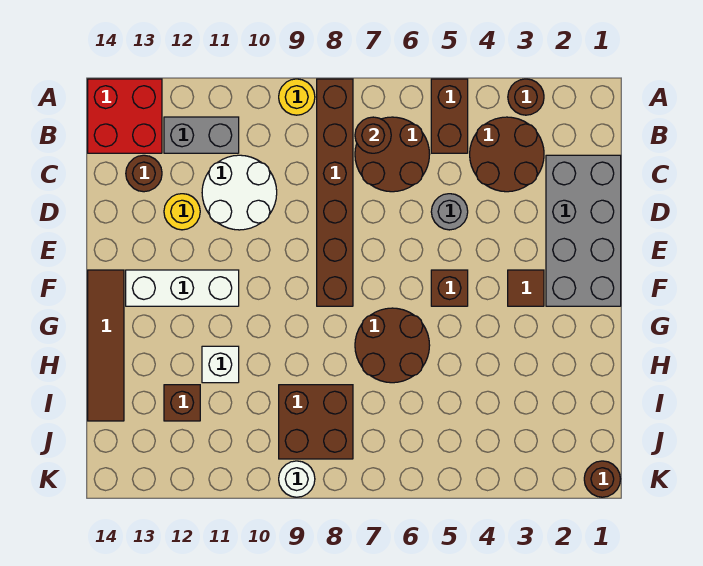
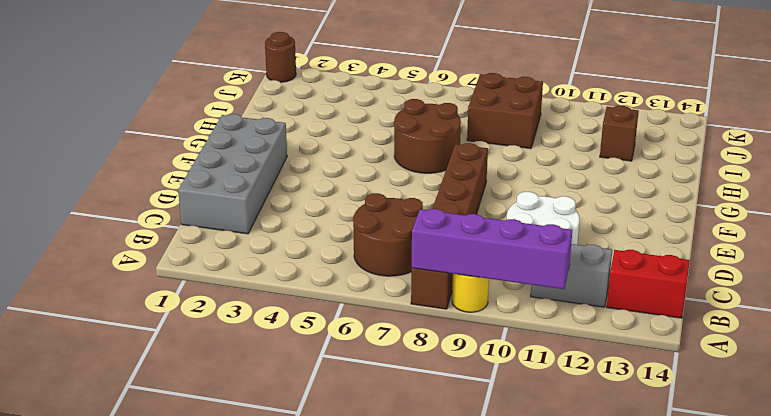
purple 1x4 brick [412,209,572,289] -> none
red 1x2 brick [607,250,690,318] -> red 2x2 brick [88,79,162,153]
none -> brown 1x1 round brick [508,79,544,115]
none -> brown 1x2 brick [431,79,468,153]
none -> brown 2x2 round brick [470,117,544,192]

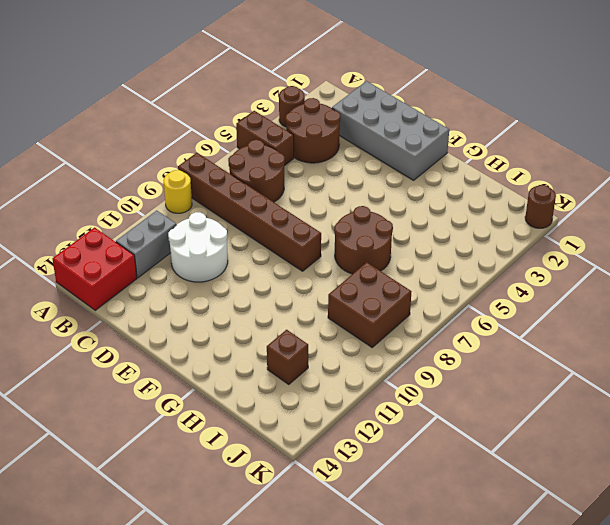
none -> brown 1x1 round brick [126,155,162,192]
none -> grey 1x1 round brick [431,194,468,230]
none -> yellow 1x1 round brick [164,194,200,230]

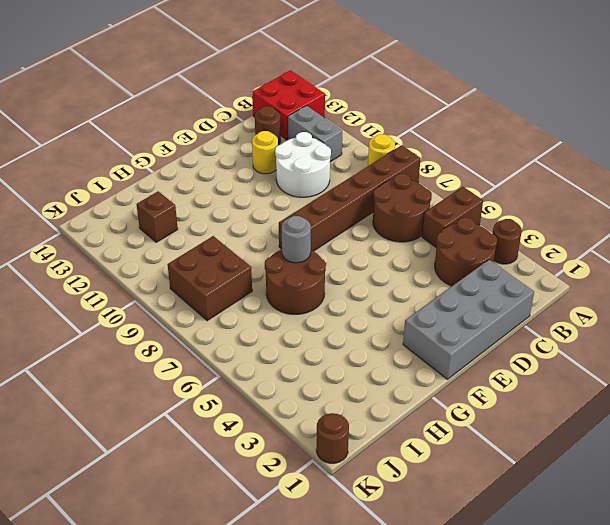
grey 1x1 round brick [282,216,311,263] -> grey 1x1 round brick moved to [431,194,468,230]
none -> brown 1x1 tile [508,270,544,306]
none -> brown 1x1 brick [431,270,468,306]
none -> white 1x3 brick [126,270,239,306]

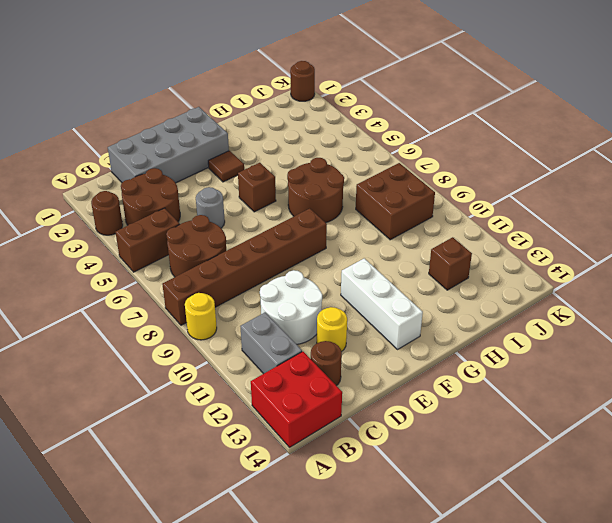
none -> brown 1x4 tile [88,270,124,421]
none -> white 1x1 brick [202,346,239,383]
none -> white 1x1 round brick [279,461,315,497]

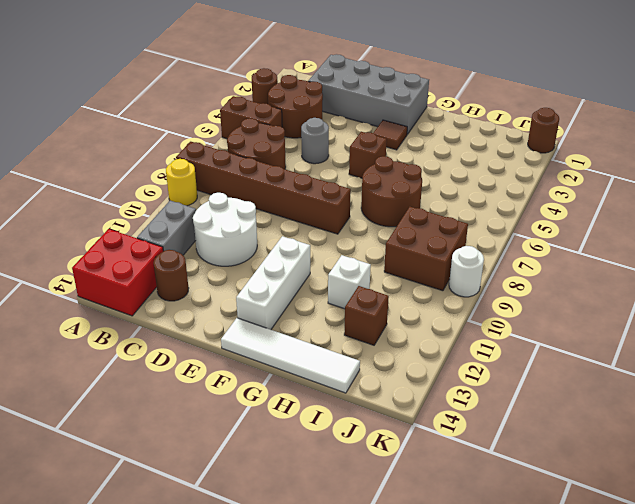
white 1x4 tile [221,318,360,393] -> brown 1x4 tile [88,270,124,421]
none -> yellow 1x1 round brick [164,194,200,230]
none -> brown 1x1 round brick [355,117,391,153]

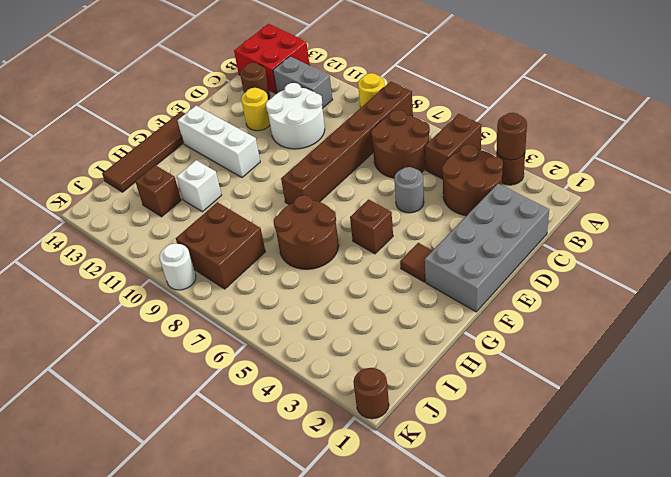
brown 1x1 round brick [497,113,527,160] -> brown 1x1 round brick moved to [355,117,391,153]

